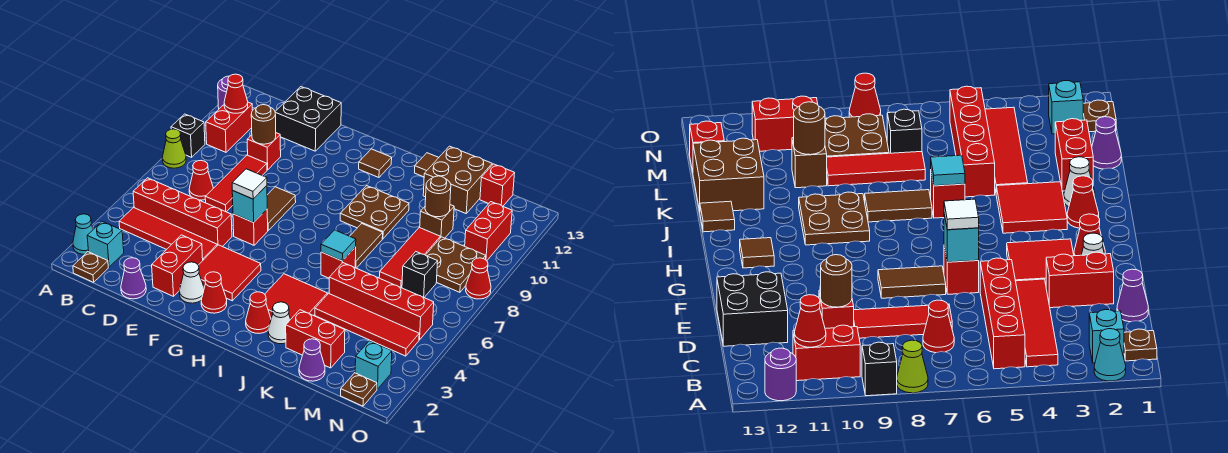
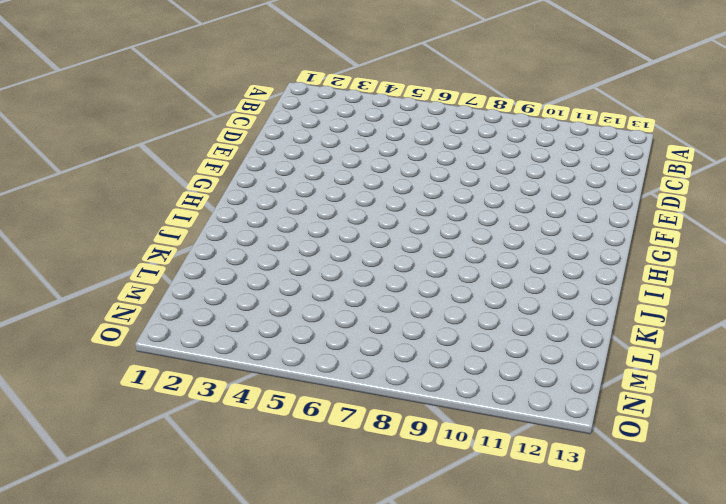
none -> cyan 1x1 cone [73,214,93,254]
none -> lime 1x1 cone [162,129,186,168]
none -> black 1x1 brick [171,114,205,157]
none -> purple 1x1 round brick [218,76,229,109]

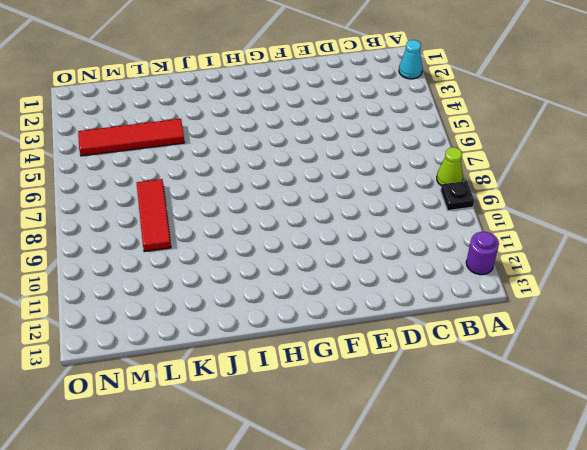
black 1x1 plate [441,181,474,211] -> black 1x1 brick [171,114,205,157]
none -> brown 1x1 plate [73,252,108,282]
none -> cyan 1x1 brick [87,221,124,267]
none -> red 1x4 tile [119,208,217,260]
none -> red 1x4 brick [133,178,232,247]

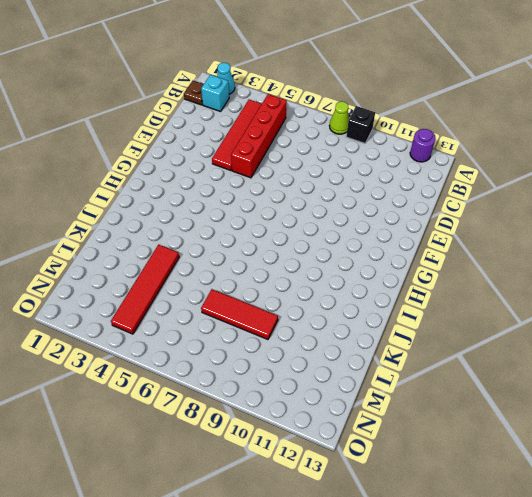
none -> red 1x2 brick [206,102,253,152]
none -> red 1x1 cone [189,161,213,200]
none -> purple 1x1 cone [121,258,146,299]
none -> red 1x3 tile [205,155,267,212]

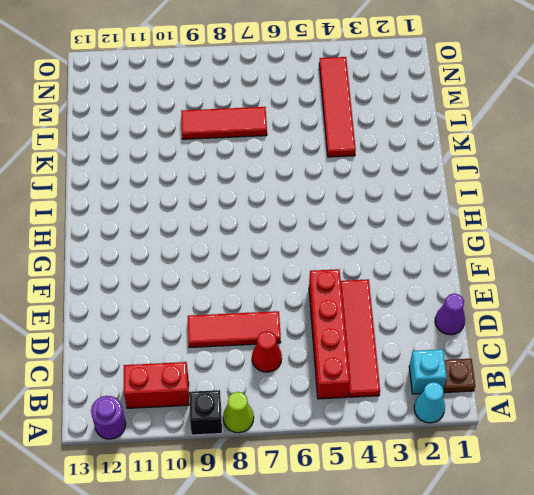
none -> red 1x1 brick [247,133,281,170]
none -> black 2x2 brick [275,87,341,151]
none -> red 1x2 brick [152,235,203,296]
none -> white 1x1 cone [179,262,204,303]

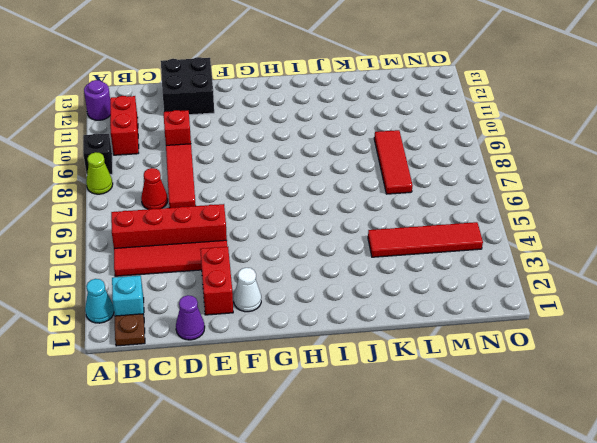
none -> red 2x2 tile [198,245,261,301]
none -> red 1x1 brick [233,209,268,245]
none -> brown 1x2 tile [267,187,296,230]
none -> red 1x1 cone [201,272,227,313]

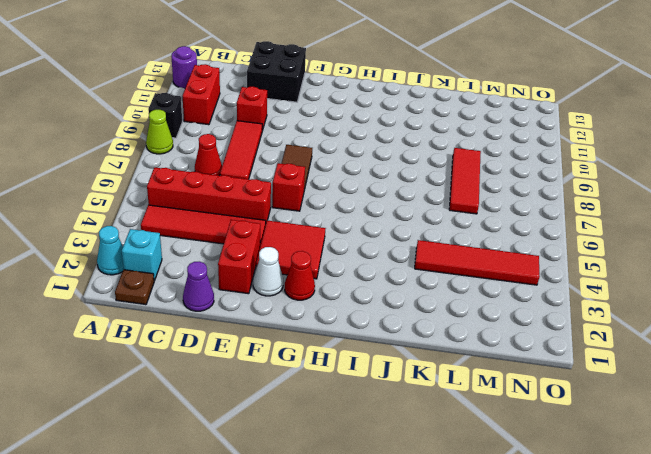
none -> brown 1x1 tile [359,149,392,177]
none -> red 1x1 cone [246,292,271,333]
none -> red 2x2 tile [265,274,327,319]
none -> brown 2x2 plate [340,186,409,239]

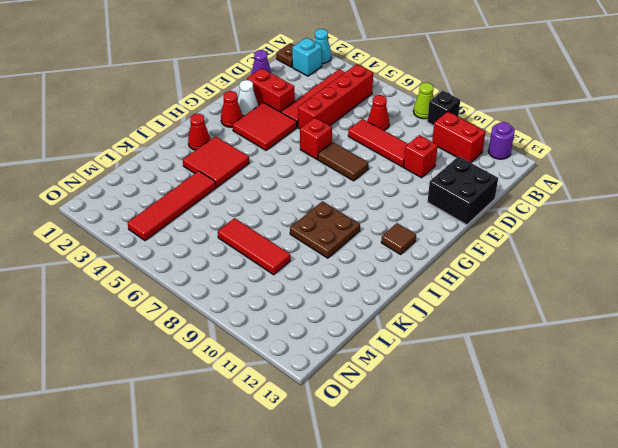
none -> white 1x1 cone [268,302,291,344]
none -> red 1x1 brick [321,247,356,278]
none -> brown 1x2 tile [350,224,383,268]
none -> brown 1x1 tile [415,153,439,177]

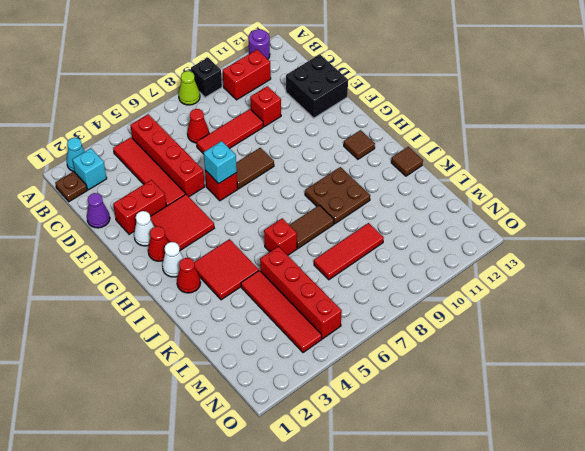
white 1x1 cone [162,242,184,277] -> white 1x1 cone moved to [268,302,291,344]
none -> red 1x2 brick [286,310,345,368]
none -> brown 2x2 brick [423,146,492,213]
none -> purple 1x1 cone [299,339,325,381]
none -> brown 1x1 brick [420,205,454,238]

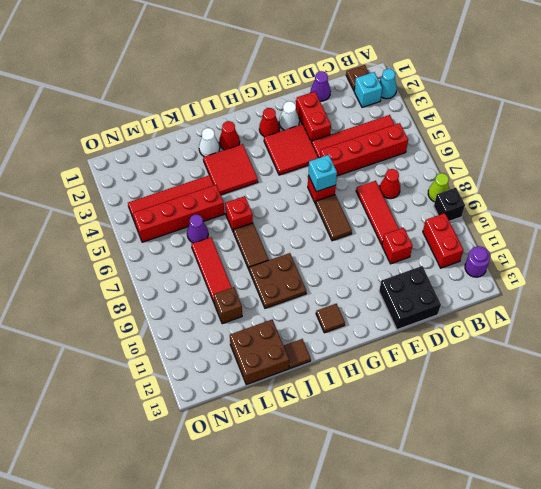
purple 1x1 cone [187,214,208,243] -> purple 1x1 cone moved to [299,339,325,381]
none -> red 1x2 brick [286,310,345,368]
none -> black 1x1 brick [402,252,438,297]
none -> brown 2x2 plate [426,237,486,292]
none -> red 1x1 brick [480,164,515,206]

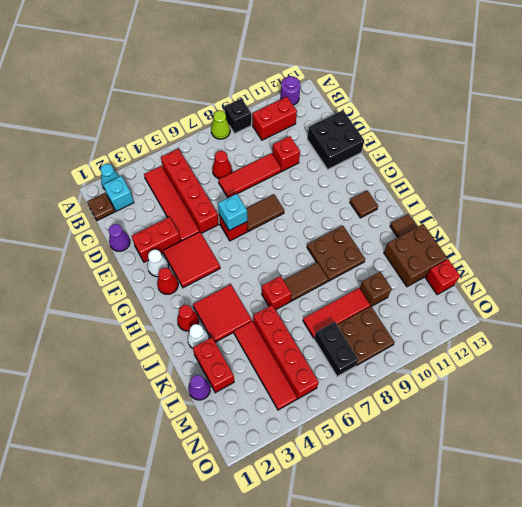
black 1x2 brick [314,322,359,376] -> black 1x1 brick [402,252,438,297]
none -> brown 1x1 plate [341,373,377,406]
none -> cyan 1x1 brick [355,341,392,389]
none -> red 1x2 brick [465,202,512,261]
none -> red 1x1 cone [466,258,491,299]

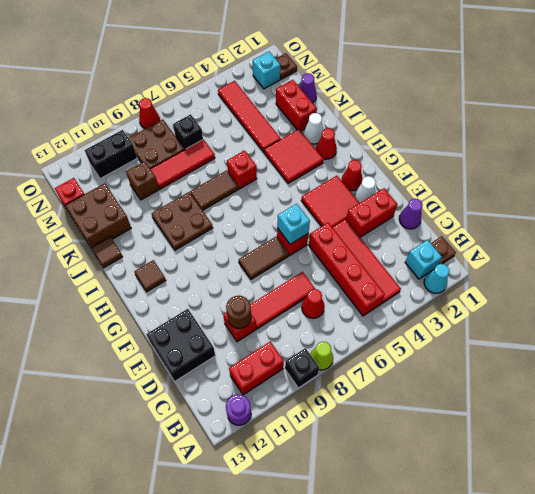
black 1x2 brick [85,130,137,179] -> red 1x2 brick [465,202,512,261]
none -> red 1x4 brick [329,263,434,340]
none -> red 1x1 cone [224,74,248,113]
none -> cyan 1x1 tile [321,230,356,261]
none -> brown 1x1 round brick [425,176,451,217]

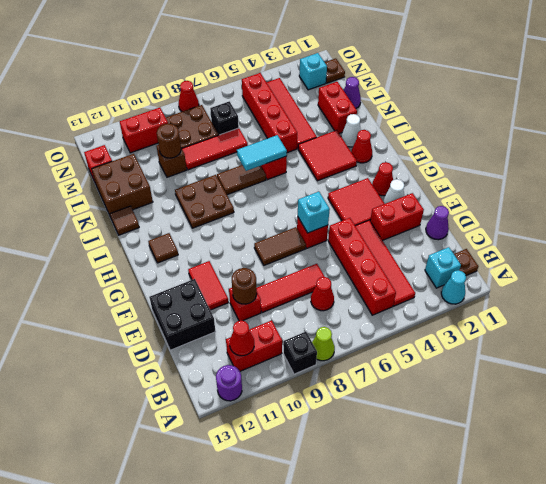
red 1x2 tile [188,261,228,310] -> none
cyan 1x2 tile [237,135,287,171] -> cyan 1x1 tile [321,230,356,261]
none -> white 1x1 tile [232,169,267,199]

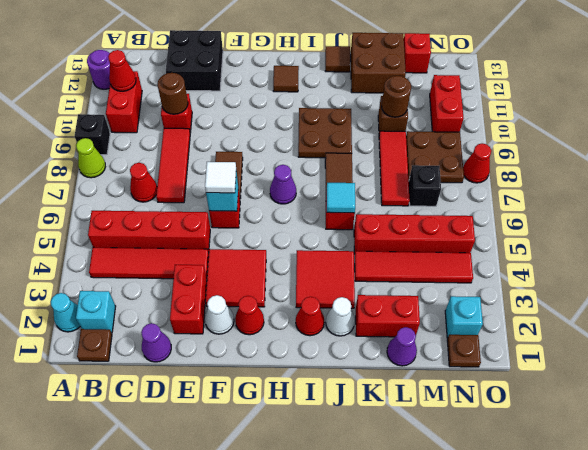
purple 1x1 cone [270,165,296,204] -> none

